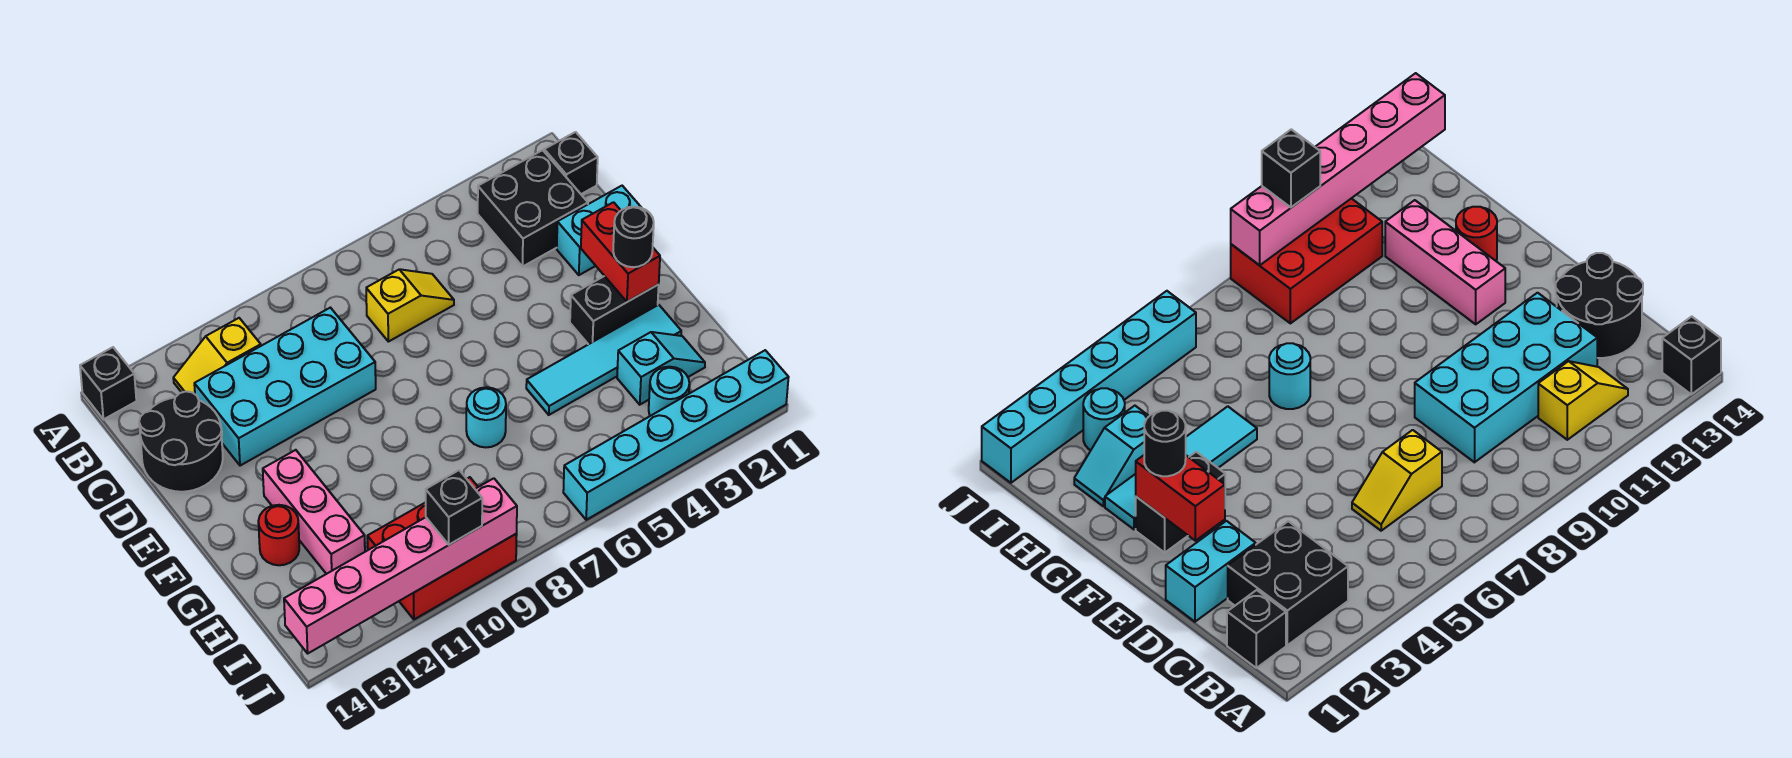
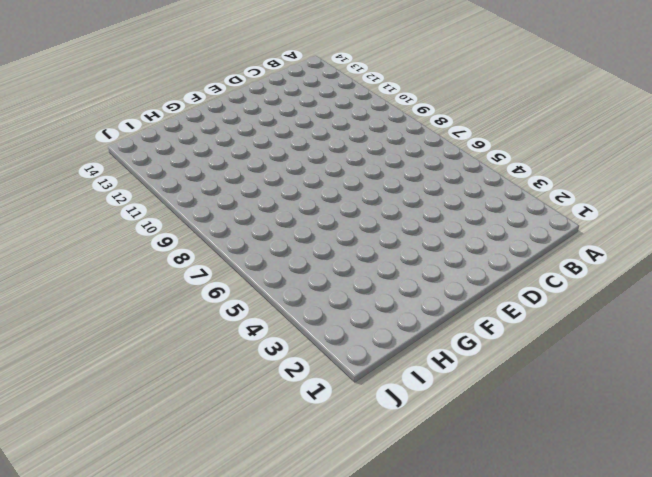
none -> black 1x1 brick [80,347,136,419]
none -> black 1x1 brick [544,132,598,194]
none -> black 2x2 brick [478,150,588,267]

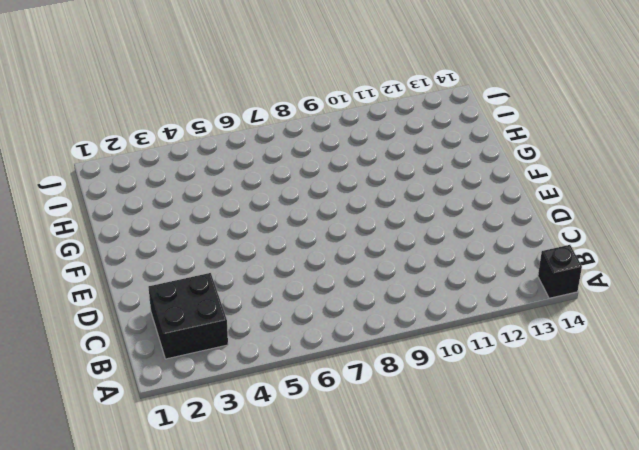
none -> black 1x1 brick [544,132,598,194]
none -> yellow 1x2 slope [173,318,261,394]
none -> yellow 1x2 slope [366,269,454,342]

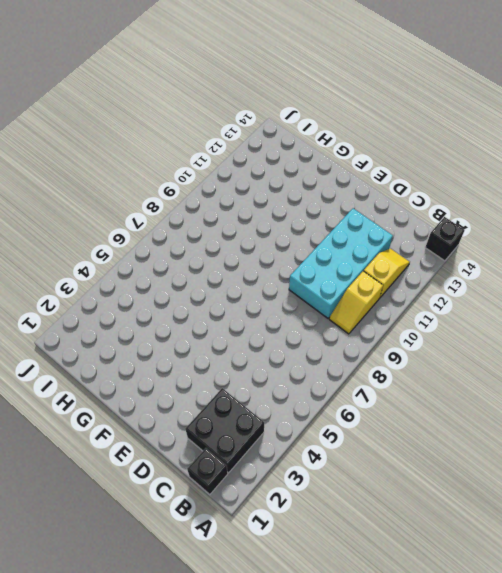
yellow 1x2 slope [329,271,383,334] -> yellow 1x2 slope moved to [366,269,454,342]
none -> black 2x2 round brick [139,391,223,492]
none -> cyan 1x2 brick [557,186,641,275]
none -> black 1x2 brick [570,276,659,344]

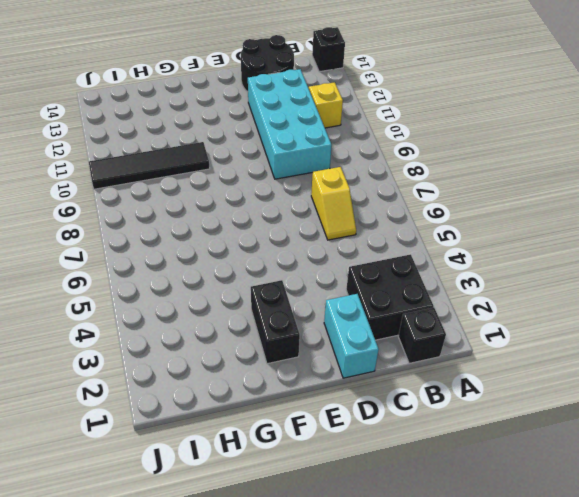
black 1x4 tile [89,142,210,189] -> red 2x3 brick [367,477,517,619]
none -> pink 1x3 brick [263,450,365,574]
none -> cyan 1x4 tile [526,305,681,415]
none -> cyan 1x1 round brick [466,387,506,447]

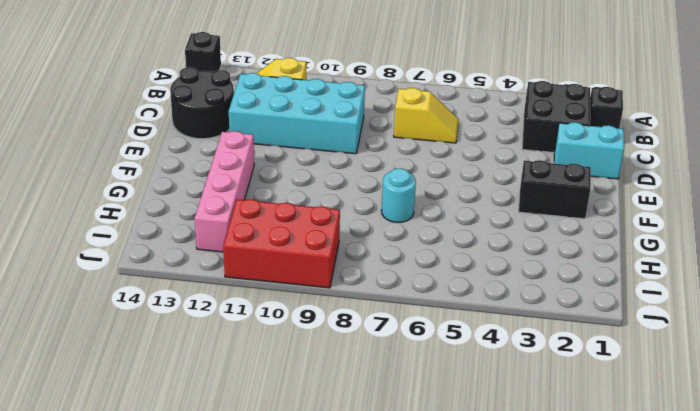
pink 1x4 brick [195,131,254,252] -> pink 1x3 brick [263,450,365,574]
none -> cyan 1x4 tile [526,305,681,415]
none -> red 1x1 round brick [258,505,299,565]
none -> cyan 1x2 slope [617,332,705,405]

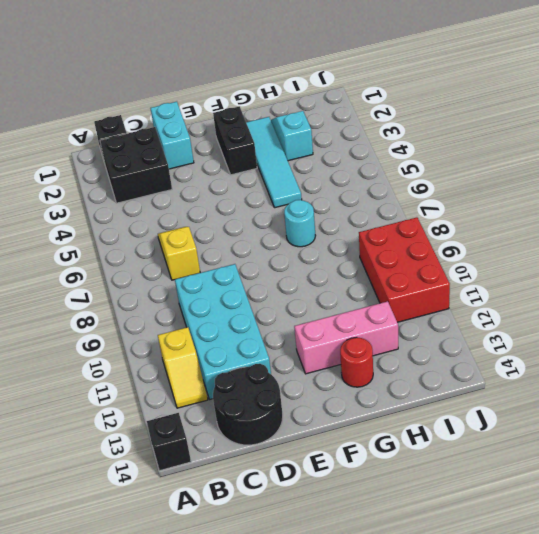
none -> cyan 1x1 round brick [649,367,689,416]
none -> cyan 1x6 brick [563,350,789,520]
none -> red 1x2 brick [581,202,660,302]

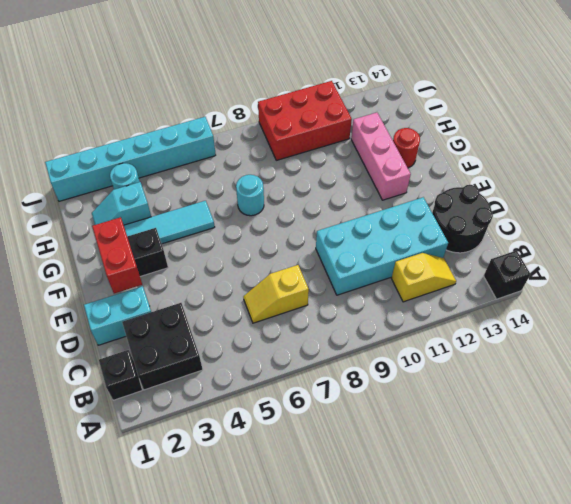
none -> pink 1x6 brick [284,478,517,653]
none -> black 1x1 round brick [613,207,654,267]
none -> black 1x1 brick [426,470,482,545]

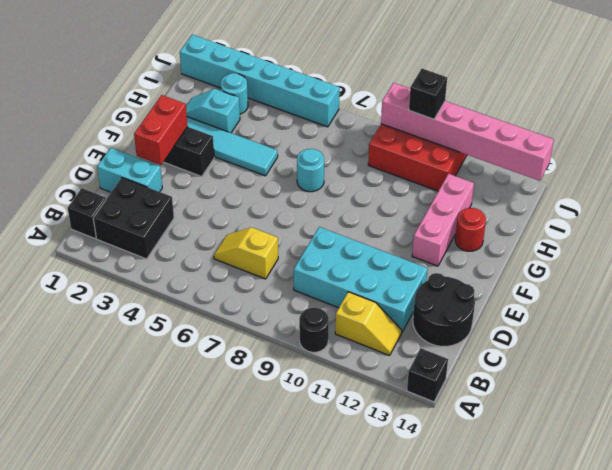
black 1x1 round brick [299,308,329,352] -> black 1x1 round brick moved to [613,207,654,267]

